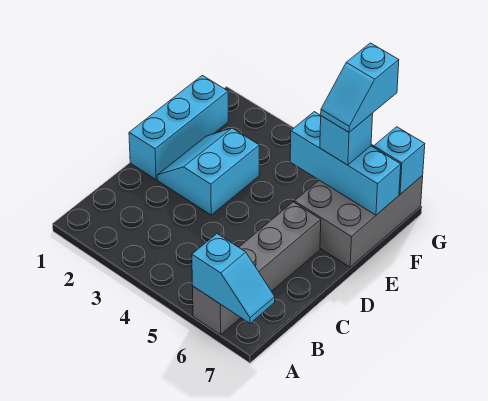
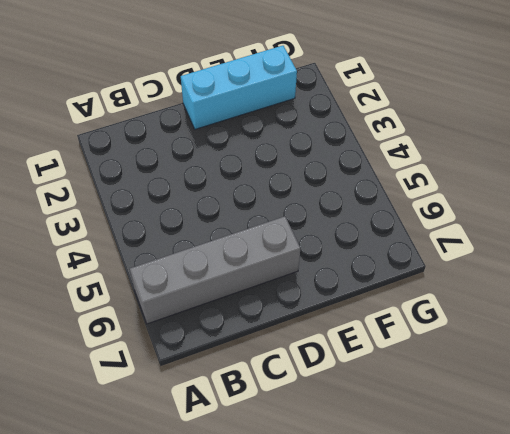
none -> cyan 2x2 slope [157,128,259,215]
none -> grey 2x3 brick [294,144,423,267]

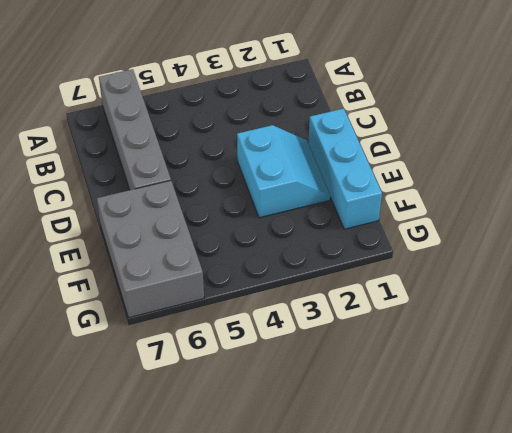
none -> cyan 1x2 slope [192,234,275,323]
none -> cyan 1x3 brick [290,112,401,215]

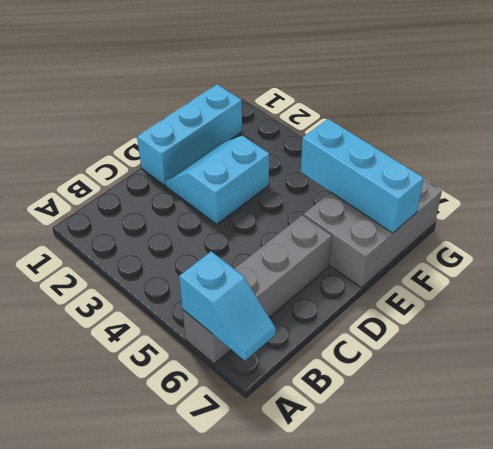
none -> cyan 1x1 brick [374,127,425,194]
none -> cyan 1x1 brick [320,114,373,165]

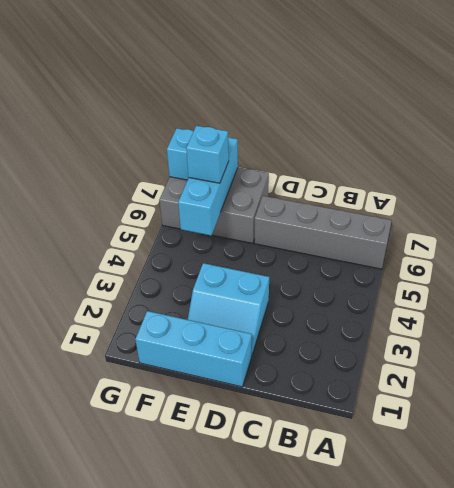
none -> cyan 1x2 slope [192,234,275,323]
none -> cyan 1x2 slope [321,43,399,132]

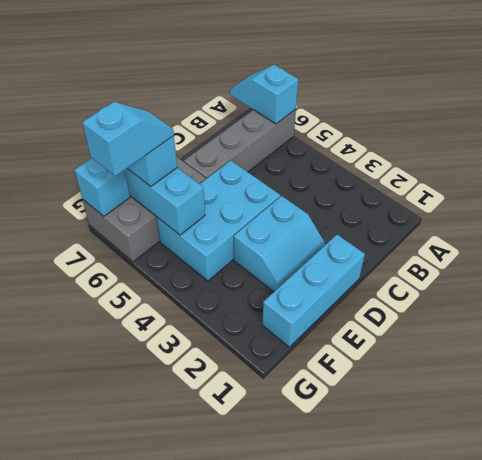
cyan 2x3 brick [157,160,280,281] -> none

